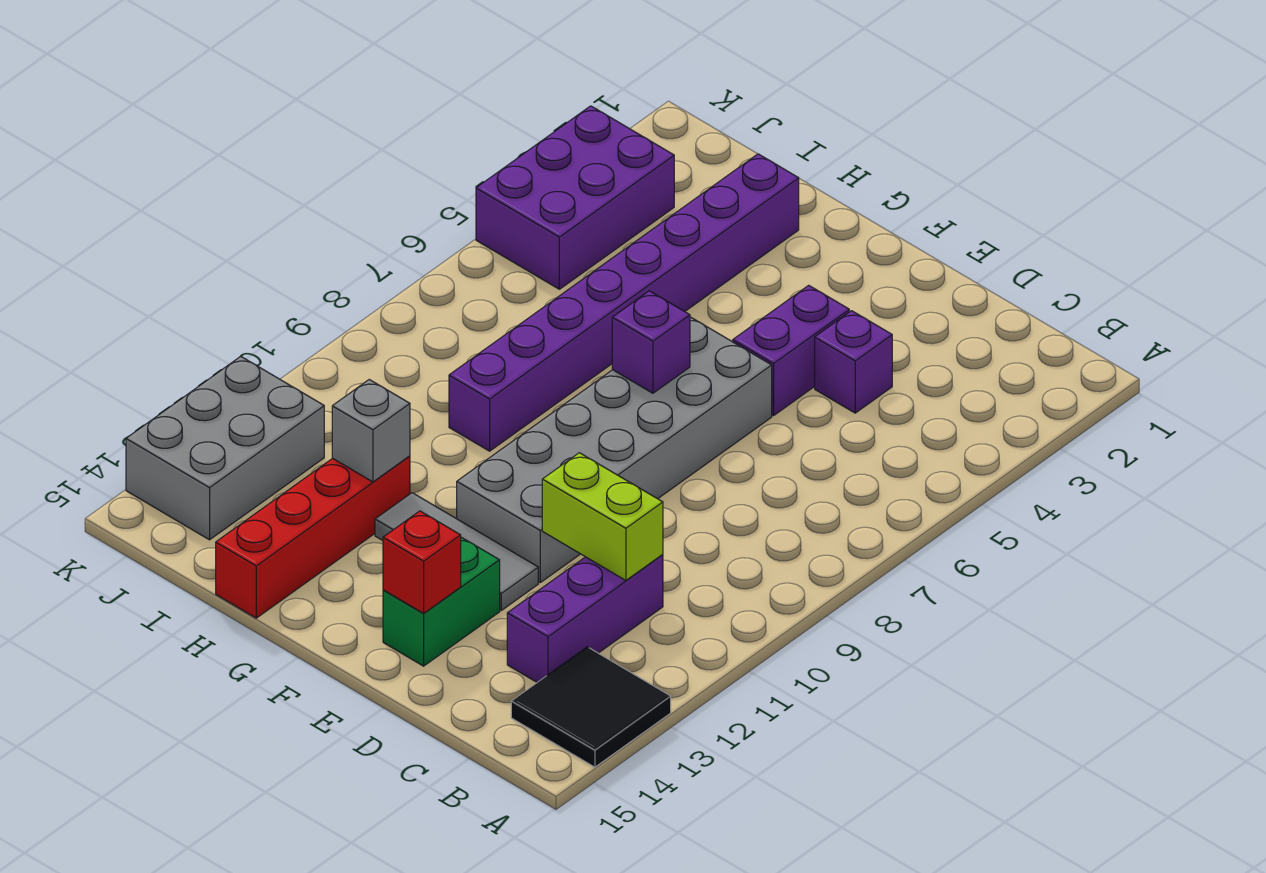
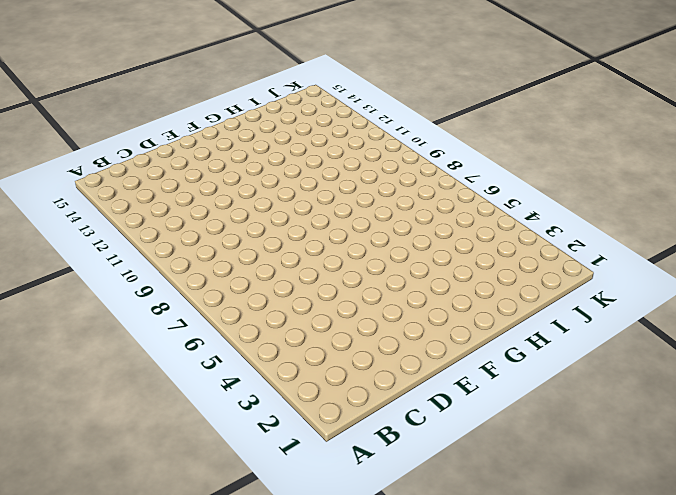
none -> black 2x2 tile [511,647,671,767]
none -> purple 1x3 brick [507,555,663,682]
none -> purple 1x1 brick [815,311,892,413]

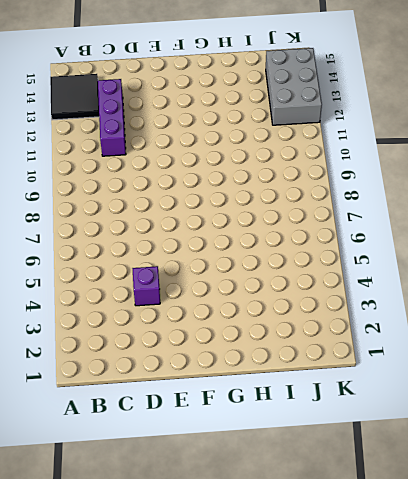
none -> purple 1x2 brick [733,285,849,416]
none -> grey 2x6 brick [457,317,772,582]
none -> grey 1x3 tile [375,493,538,610]

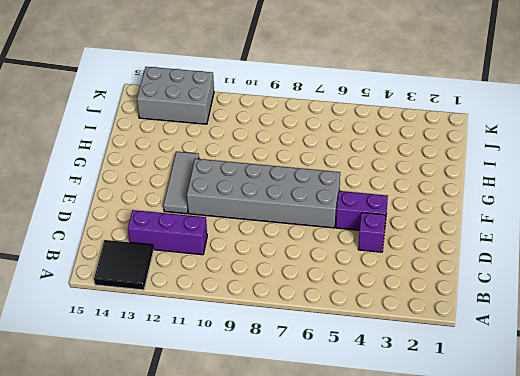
none -> green 1x2 brick [383,537,500,666]
none -> purple 1x8 brick [449,154,799,451]
none -> red 1x4 brick [216,456,410,618]

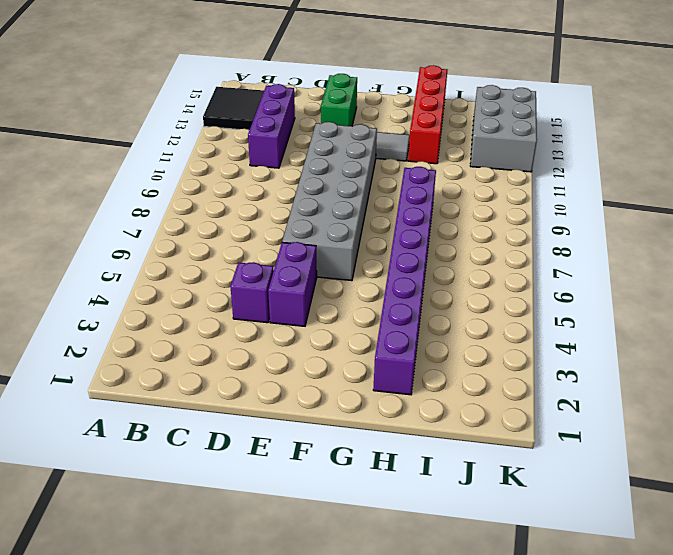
none -> purple 2x3 brick [476,106,674,289]
none -> lime 1x2 brick [542,453,663,580]
none -> red 1x1 brick [383,511,461,613]

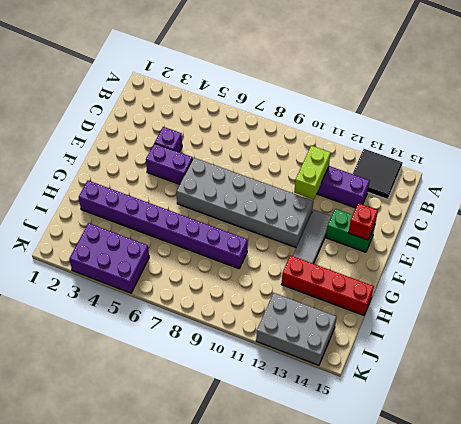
none -> purple 1x1 brick [612,291,690,393]
none -> grey 1x1 brick [332,380,410,482]

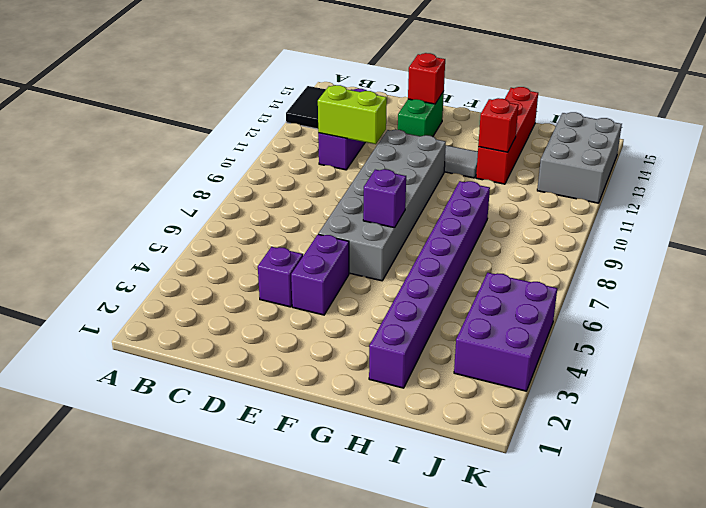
red 1x1 brick [478,98,518,152] -> grey 1x1 brick [332,380,410,482]

